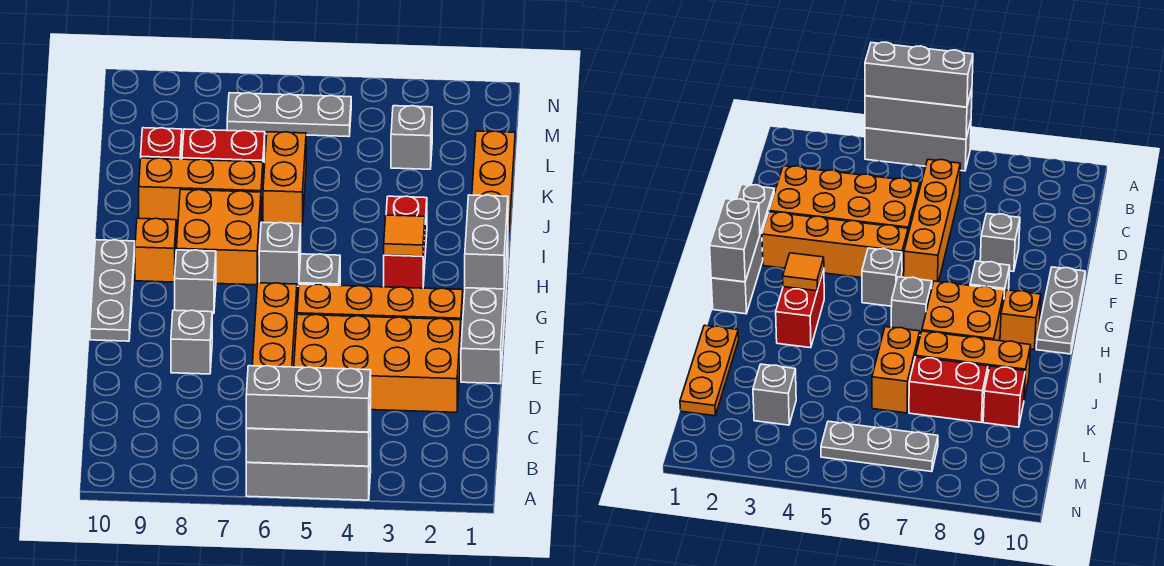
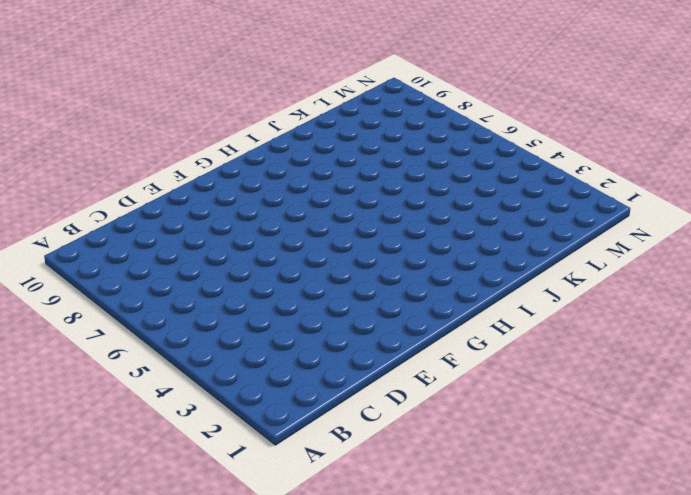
none -> grey 1x3 brick [246,439,371,500]
none -> orange 1x4 brick [252,283,297,367]
none -> orange 2x4 brick [294,314,461,412]

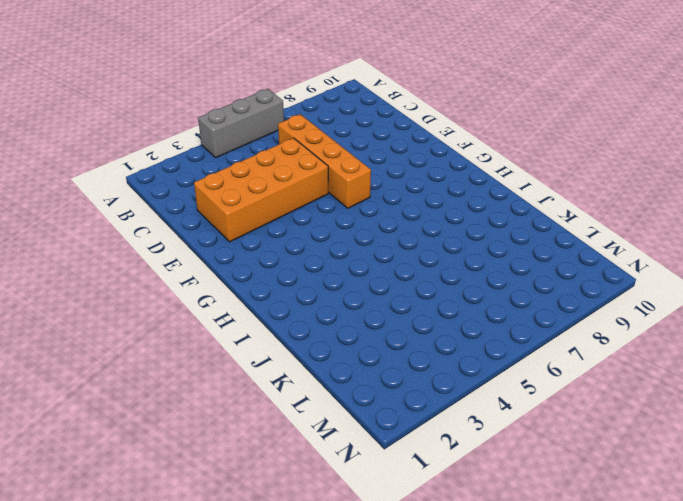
none -> grey 1x4 brick [461,236,508,384]
none -> grey 1x1 brick [171,310,212,374]
none -> orange 1x4 brick [297,284,463,342]

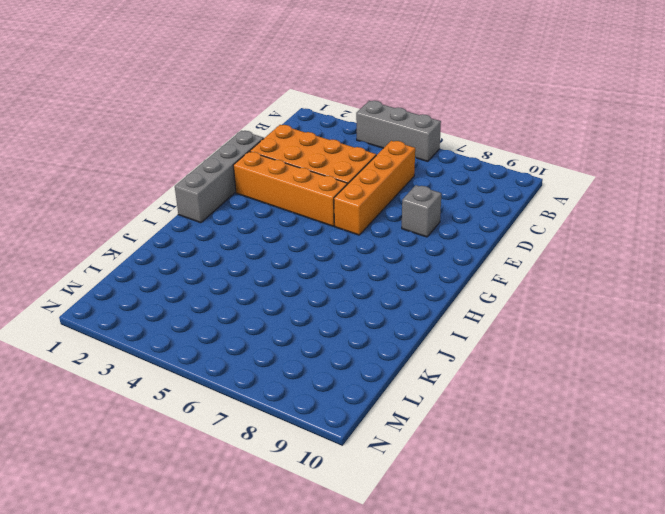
none -> grey 1x3 plate [90,240,135,341]
none -> grey 1x1 brick [299,254,340,286]
none -> grey 1x1 brick [175,250,216,314]

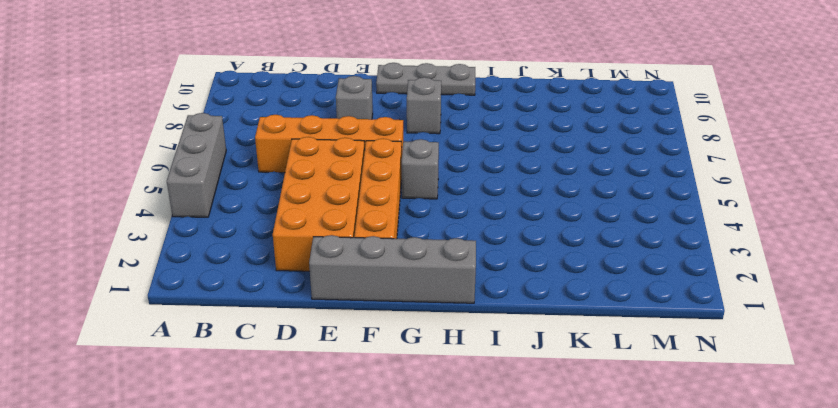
none -> red 1x2 brick [384,196,427,288]
none -> grey 1x1 brick [259,222,301,286]
none -> orange 2x2 brick [177,190,261,285]

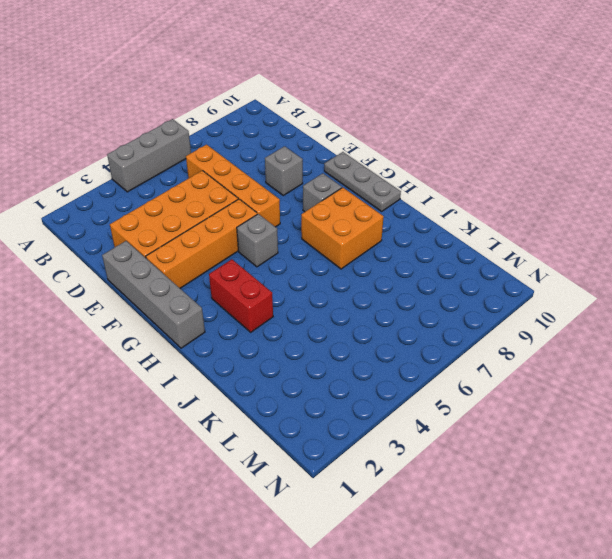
none -> grey 1x1 brick [259,222,301,286]
none -> orange 1x1 brick [135,218,176,282]
none -> orange 1x3 plate [472,131,515,233]

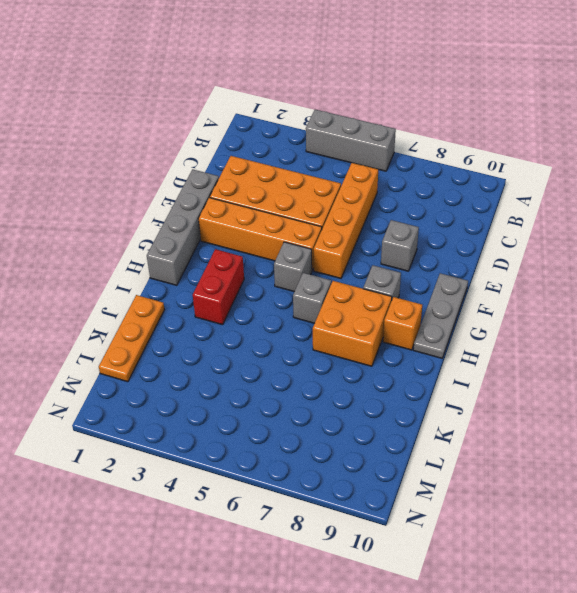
none -> orange 1x2 brick [263,132,306,226]
none -> orange 1x3 brick [139,158,263,222]
none -> red 1x2 brick [182,129,265,184]

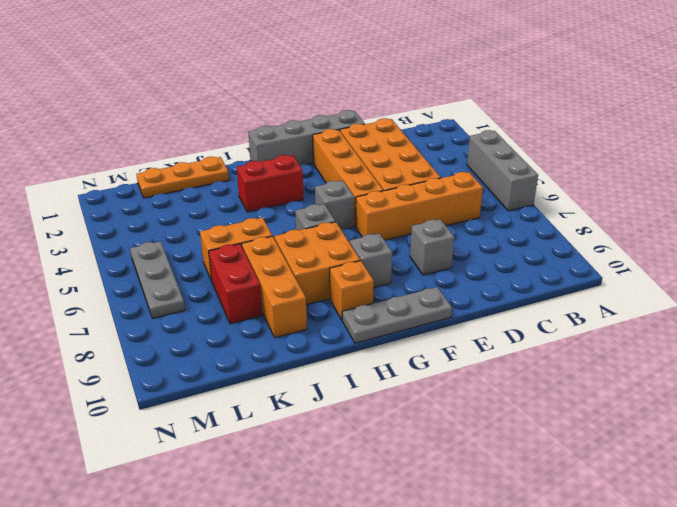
none -> red 1x1 brick [141,128,182,159]
none -> grey 1x1 brick [391,106,432,169]
none -> grey 1x3 brick [246,405,371,466]

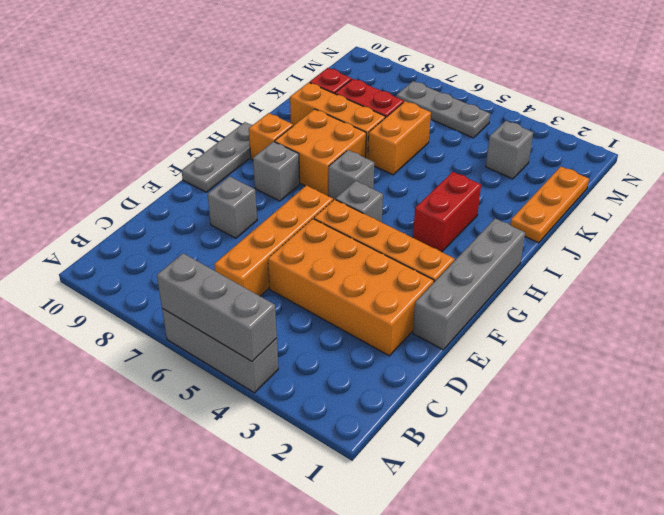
none -> grey 1x2 brick [465,195,508,289]
none -> orange 1x1 tile [384,215,425,256]
none -> grey 1x3 brick [246,366,371,432]

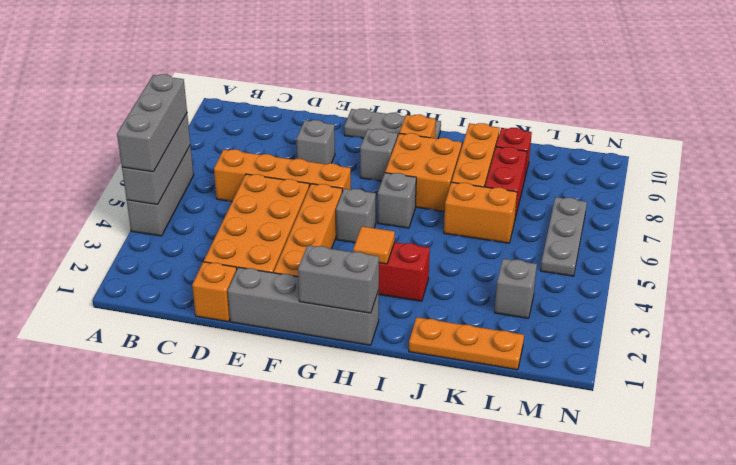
orange 1x1 brick [192,262,237,322] -> none

